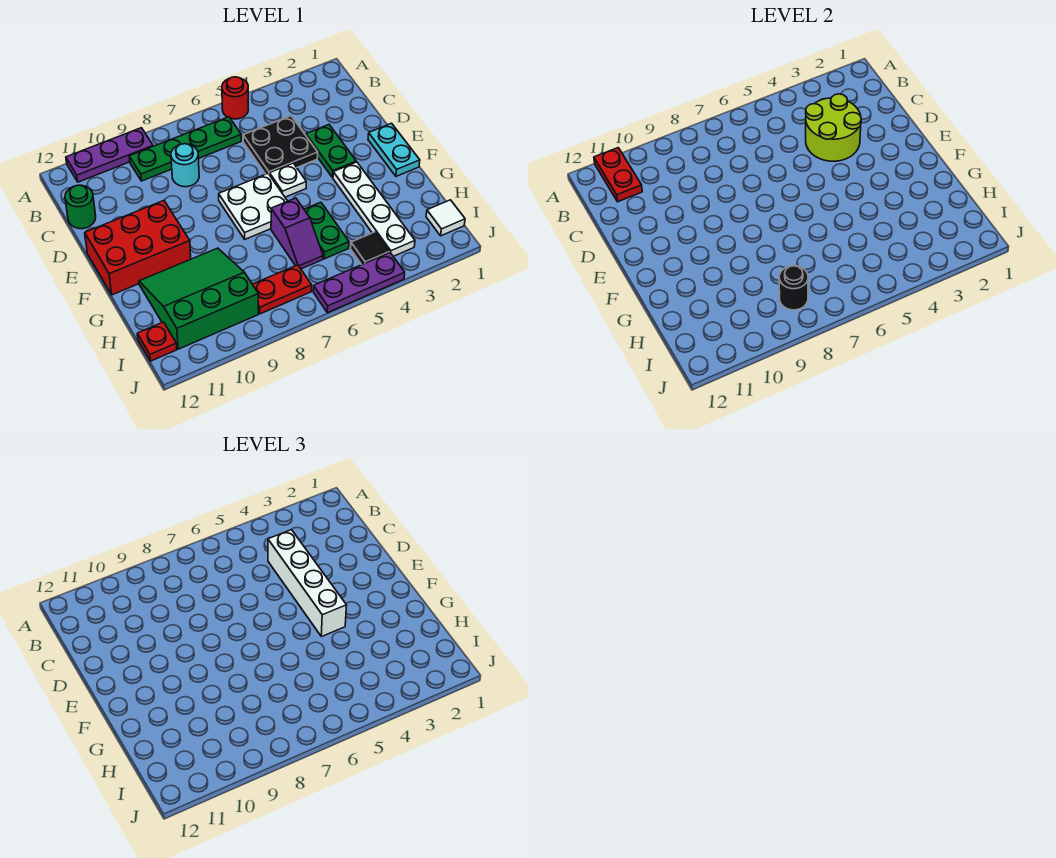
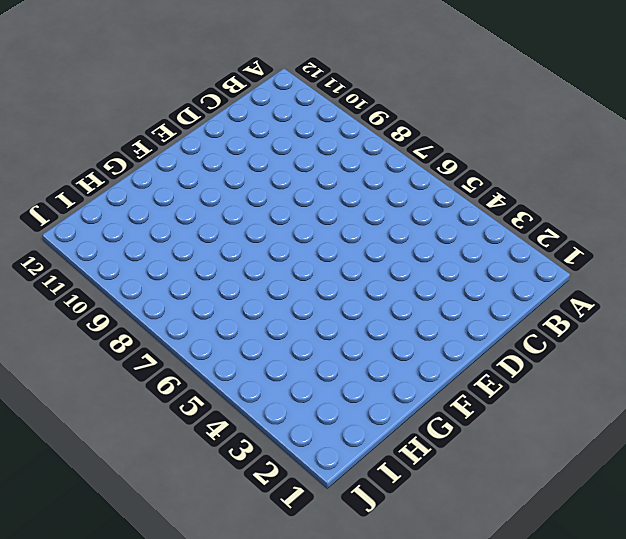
none -> red 1x1 round brick [222,77,248,119]
none -> purple 1x3 plate [66,128,153,182]
none -> green 1x4 plate [129,117,241,181]

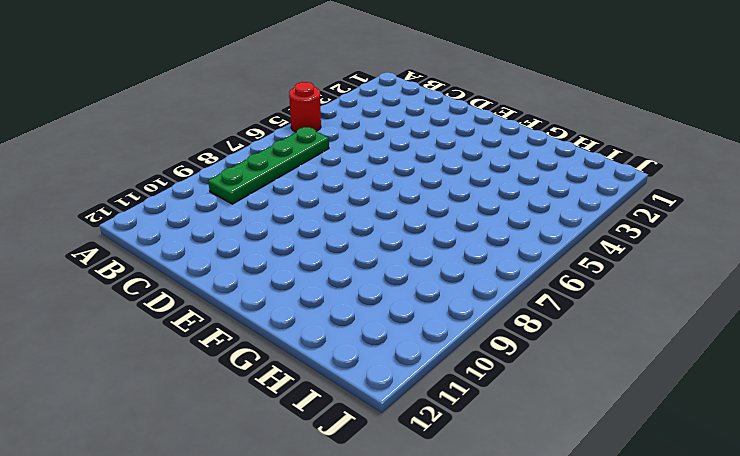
none -> purple 1x3 plate [66,128,153,182]
none -> black 2x2 plate [243,116,318,175]
none -> cyan 1x1 round brick [171,144,199,187]

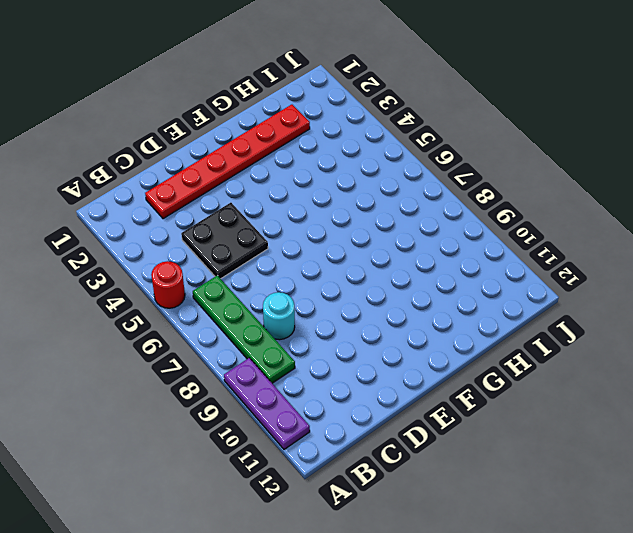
red 1x6 plate [145,105,310,219] -> none
none -> green 1x1 round brick [65,185,96,229]
none -> green 1x2 plate [306,125,356,178]
none -> cyan 1x2 plate [368,123,420,176]

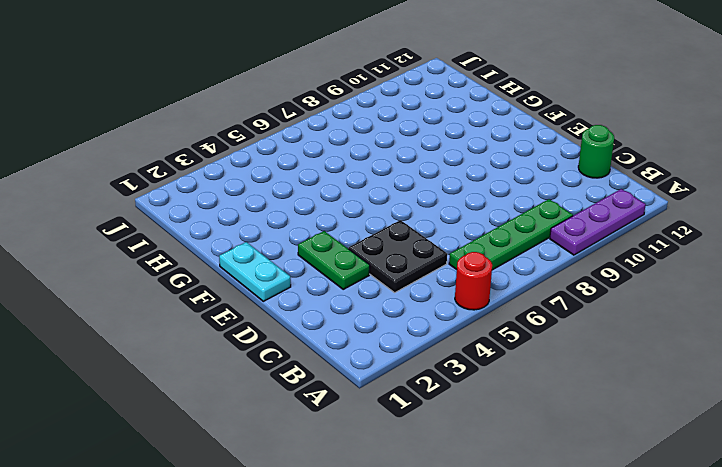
none -> cyan 1x1 round brick [171,144,199,187]
none -> white 1x1 plate [270,163,306,197]
none -> white 2x2 plate [219,174,287,239]

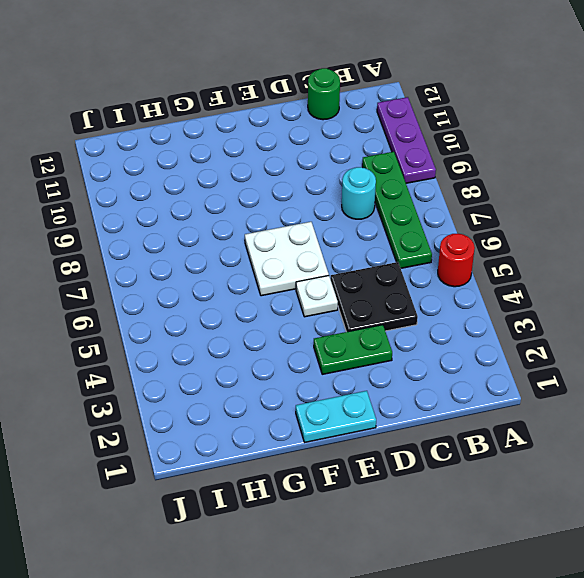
none -> red 2x3 brick [85,201,191,295]
none -> white 1x4 plate [333,162,415,256]
none -> green 1x2 plate [304,202,349,259]

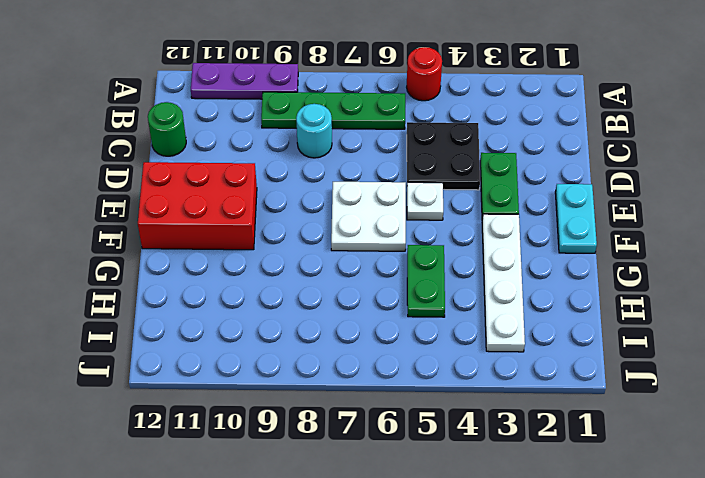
none -> purple 1x2 slope [271,198,323,269]
none -> green 3x3 slope [139,248,258,349]
none -> white 1x1 tile [426,200,465,236]

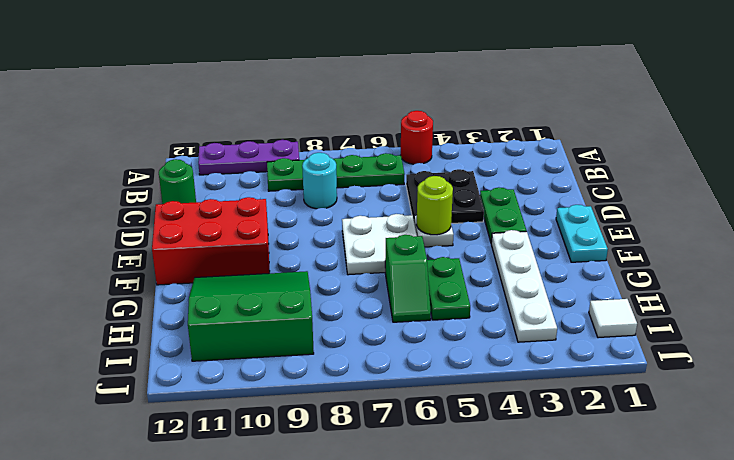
lime 1x1 round brick [416,176,453,235] -> none
green 1x2 slope [385,235,431,322] -> purple 1x2 slope [271,198,323,269]
none -> black 1x1 tile [351,232,390,264]
none -> red 1x2 plate [252,265,312,314]
none -> red 1x1 plate [137,322,177,361]

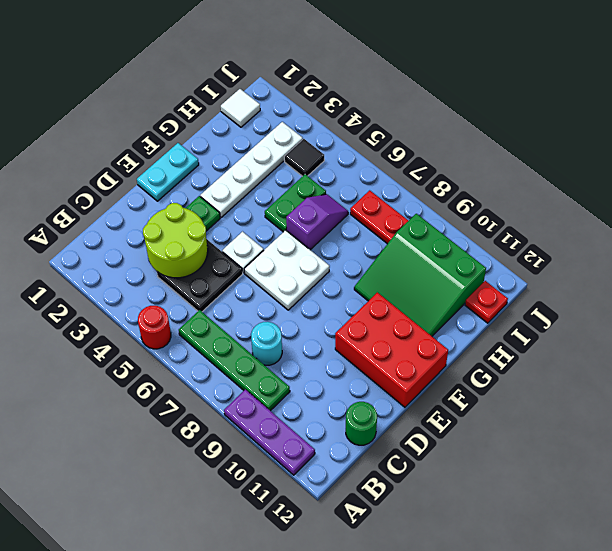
none -> purple 1x3 plate [313,253,405,313]
none -> red 1x2 plate [594,148,642,202]
none -> black 1x1 round brick [779,266,808,310]

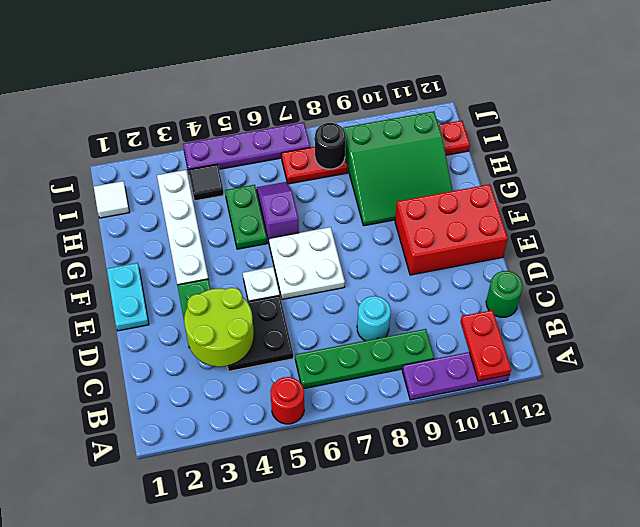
purple 1x4 plate [183,122,310,170] -> purple 1x3 plate [313,253,405,313]
none -> white 1x4 brick [268,530,347,637]

